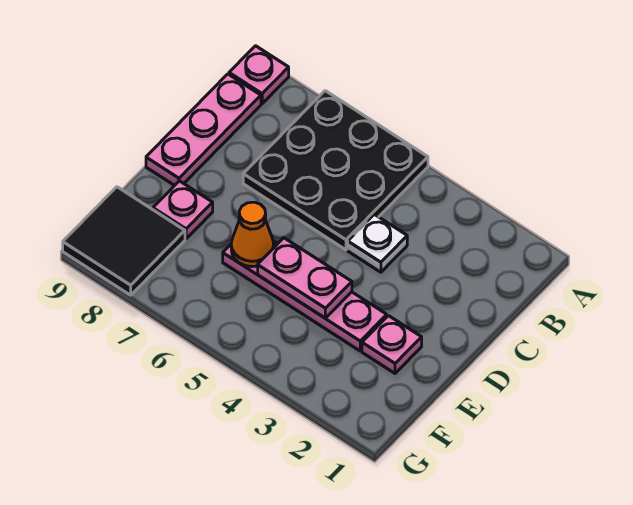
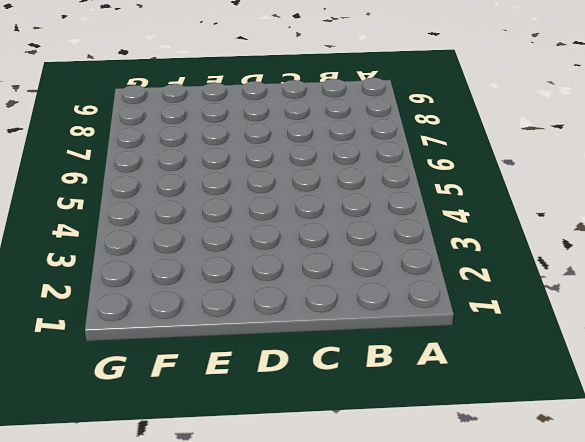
none -> black 3x3 plate [243,91,428,250]
none -> pink 1x1 plate [229,46,289,104]

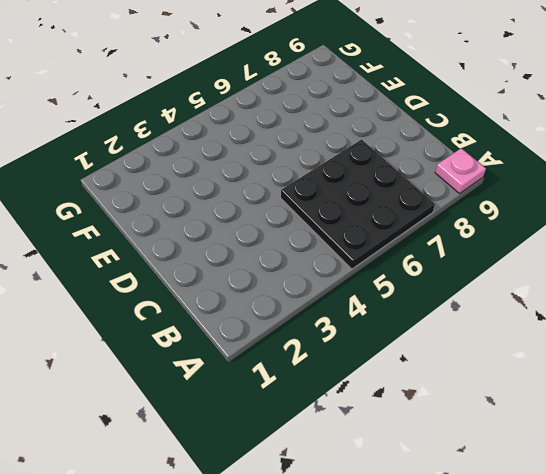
none -> pink 1x3 plate [146,74,261,186]
none -> white 1x1 plate [348,214,407,272]

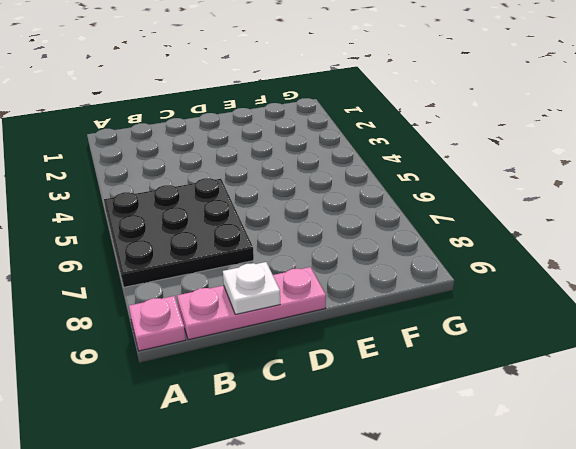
white 1x1 plate [223,262,280,315] -> white 1x1 plate moved to [348,214,407,272]
none -> pink 1x1 plate [362,316,422,373]
none -> pink 1x4 plate [223,241,387,351]

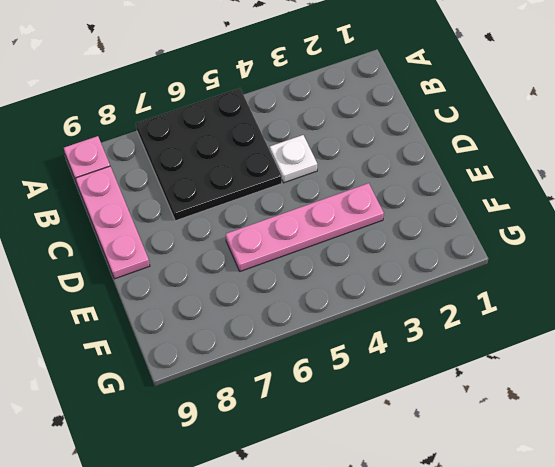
none -> pink 1x1 plate [362,316,422,373]
none -> pink 1x1 plate [153,181,213,239]

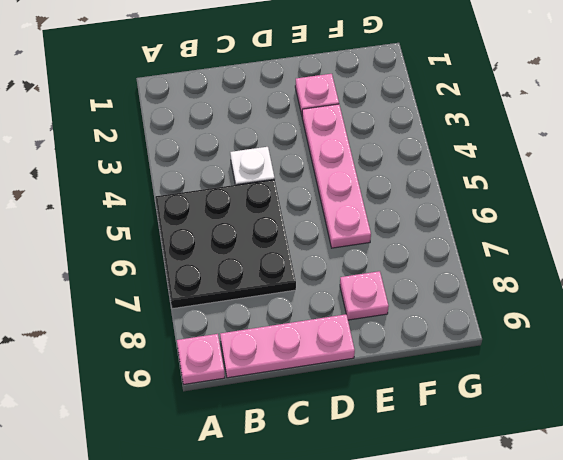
none -> black 2x2 tile [63,187,185,295]
none -> pink 1x2 plate [258,238,352,318]

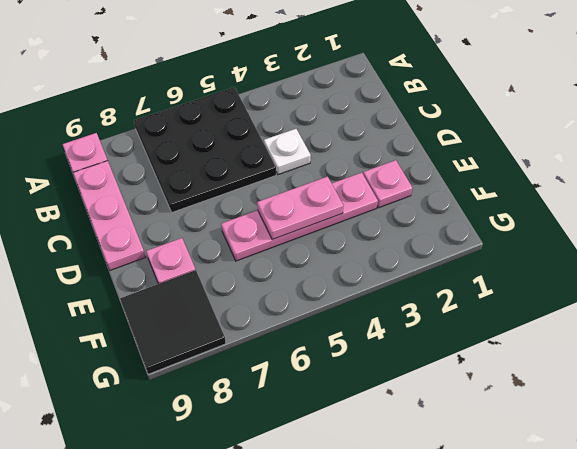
none -> orange 1x1 cone [231,202,274,267]

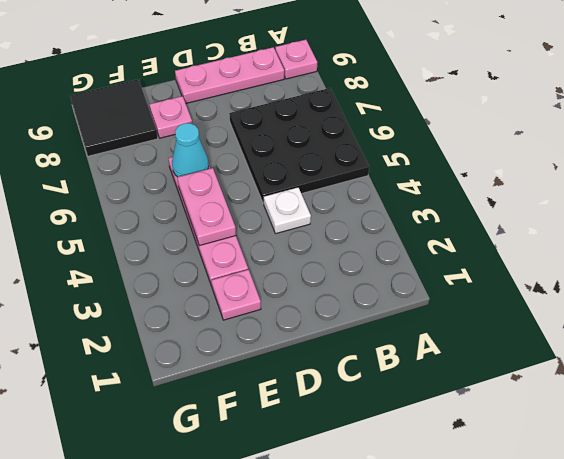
cyan 1x1 cone [172,123,209,177] -> orange 1x1 cone [231,202,274,267]

